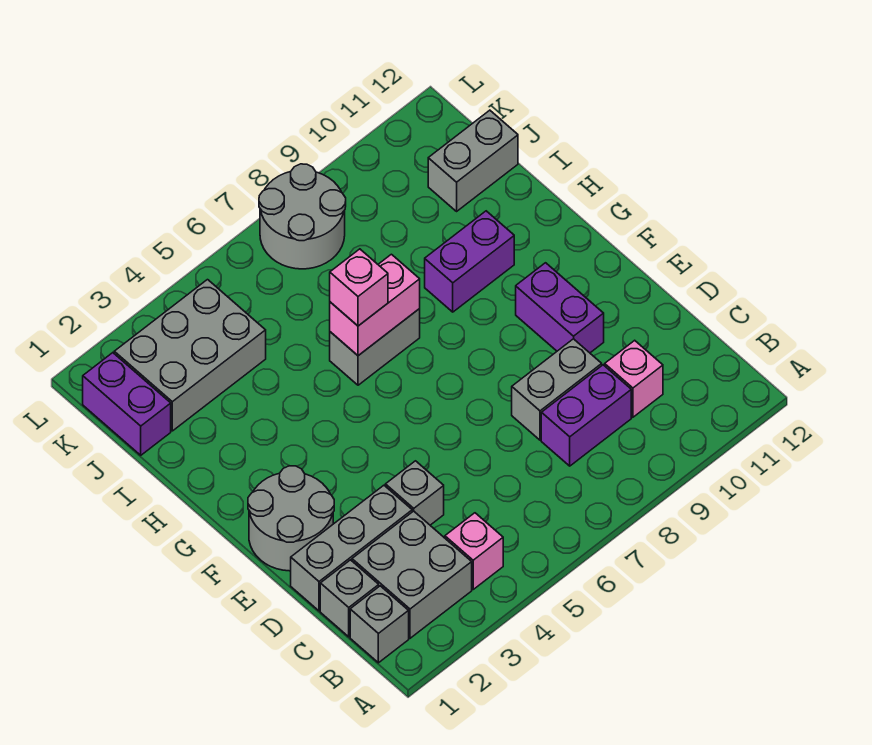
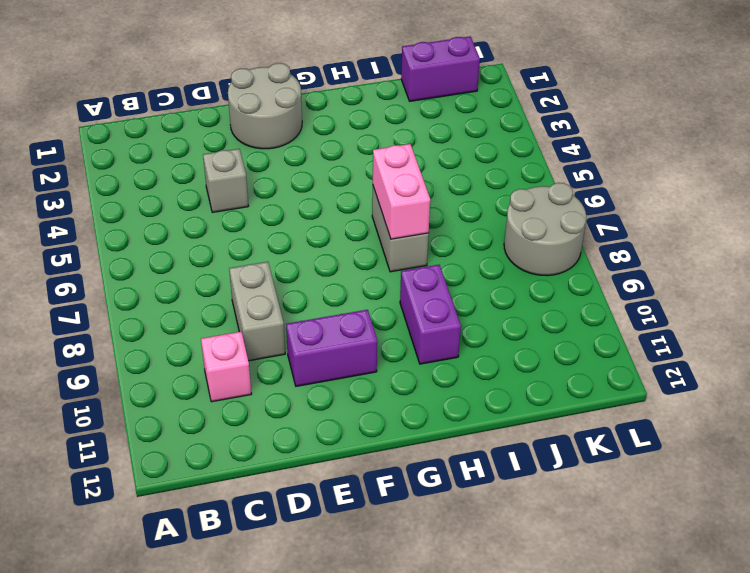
none -> grey 1x1 brick [350,586,409,663]
none -> grey 2x2 brick [352,511,472,638]
none -> pink 1x1 brick [445,513,503,589]

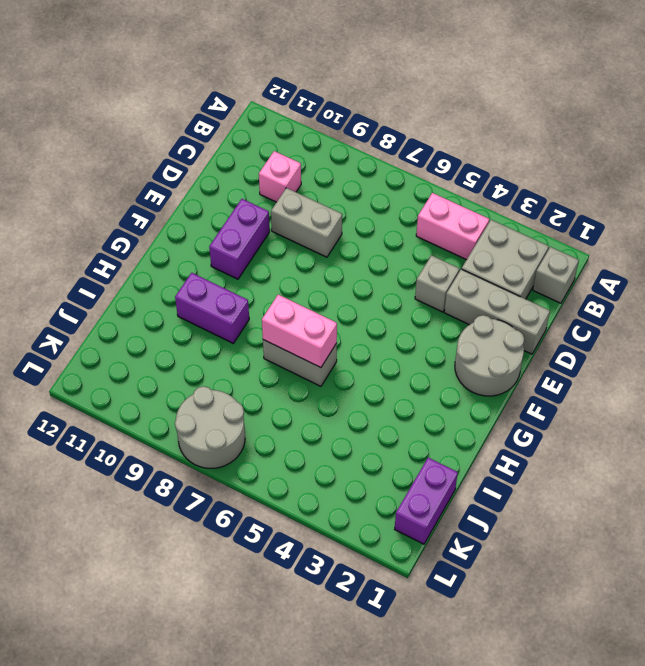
pink 1x2 brick [416,193,489,260] -> pink 1x1 brick [445,513,503,589]
none -> grey 1x1 brick [320,560,379,637]
none -> purple 1x2 brick [541,365,631,466]
none -> grey 2x3 brick [114,280,266,431]

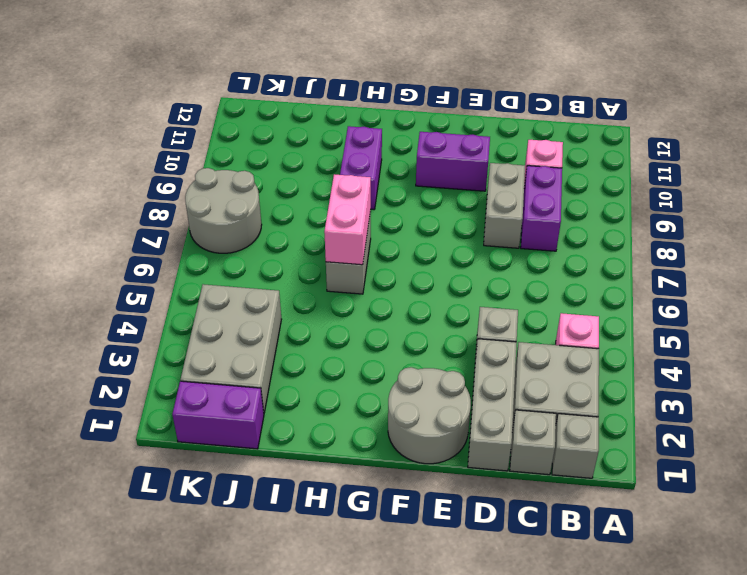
none -> grey 1x2 brick [428,110,518,211]
none -> pink 1x1 brick [330,249,388,326]

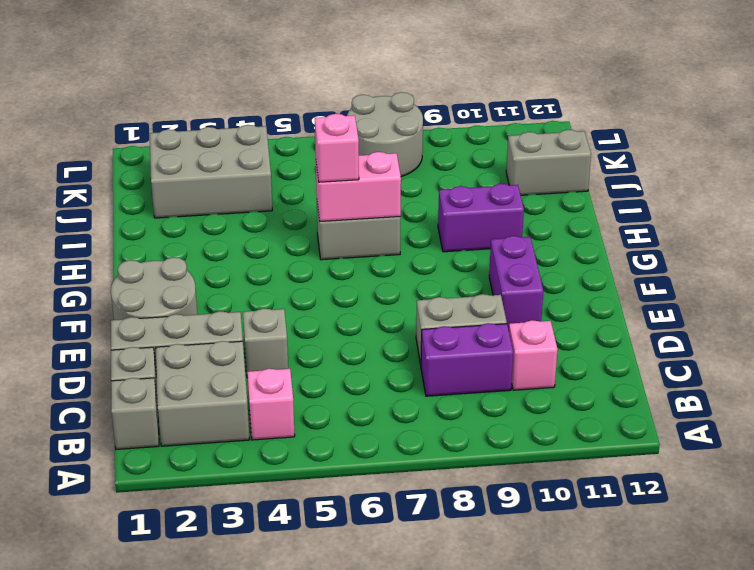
none -> purple 1x2 brick [83,353,171,455]

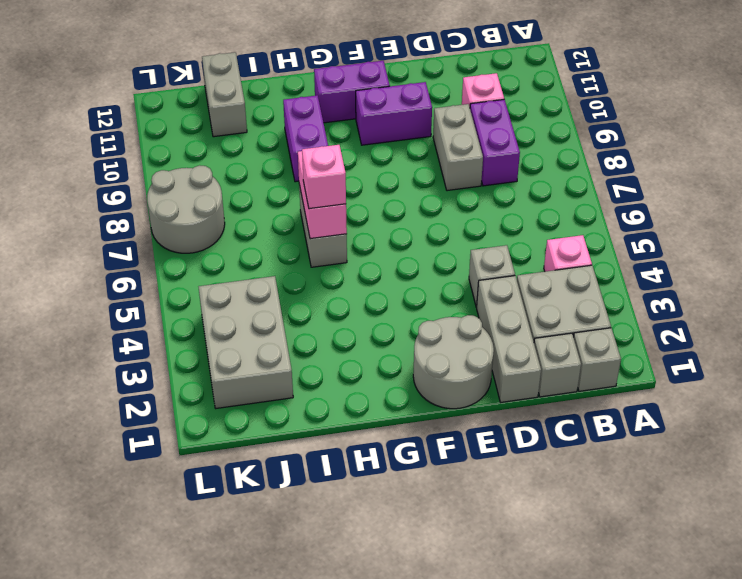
purple 1x2 brick [314,61,390,123] -> purple 1x2 brick moved to [83,353,171,455]

